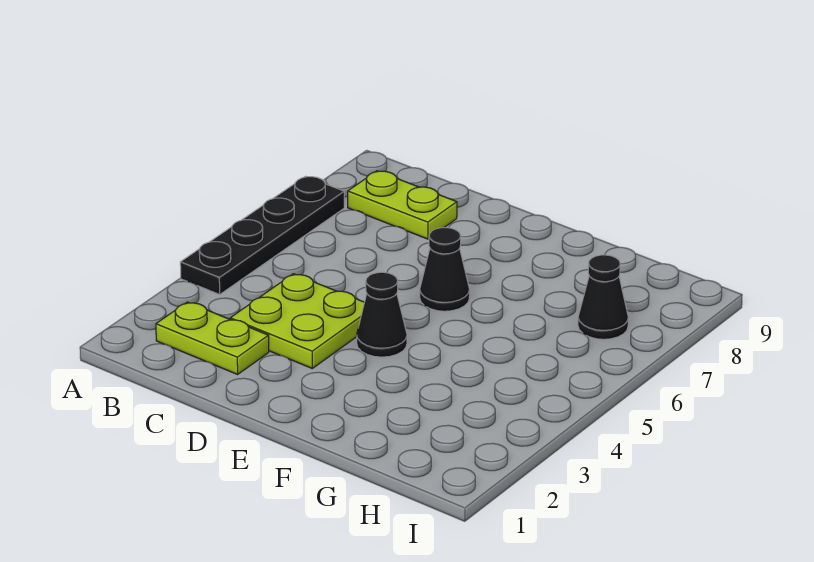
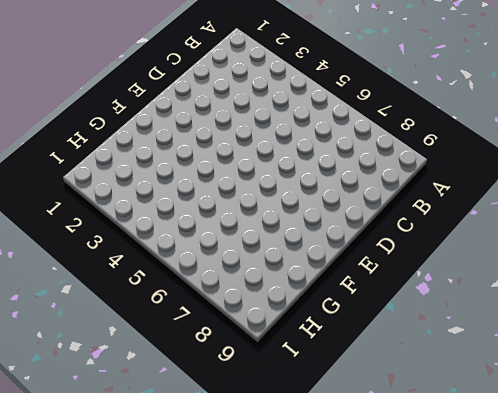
none -> black 1x4 plate [180,176,344,294]
none -> lime 1x2 plate [156,302,269,374]

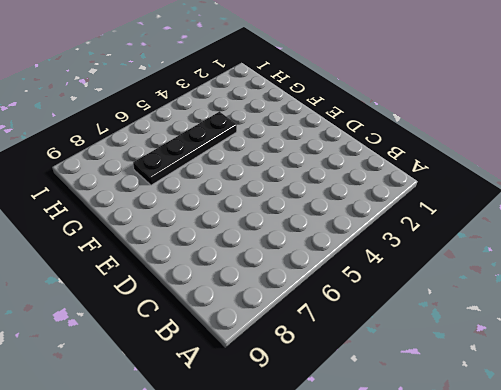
black 1x4 plate [133,111,237,185] -> black 1x4 plate moved to [180,176,344,294]
none -> lime 1x2 plate [156,302,269,374]
none -> lime 1x2 plate [348,171,457,239]

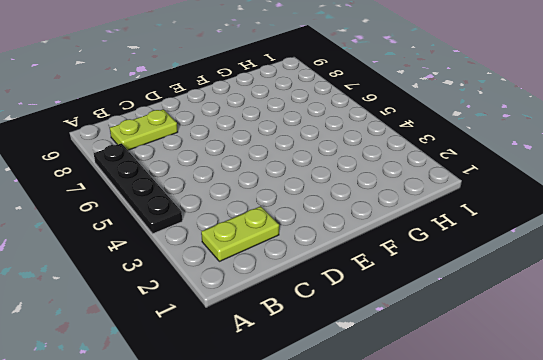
none -> lime 2x2 plate [230,274,364,368]
none -> black 1x1 cone [357,272,407,357]

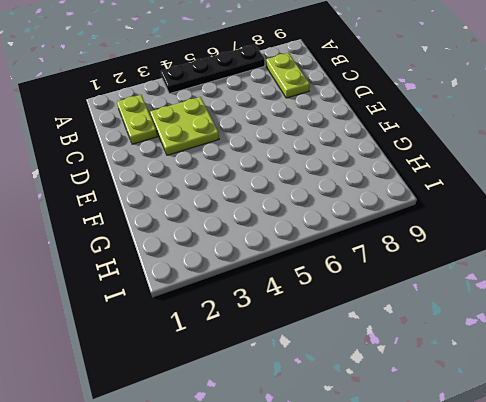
none -> black 1x1 cone [357,272,407,357]
none -> black 1x1 cone [420,228,470,311]

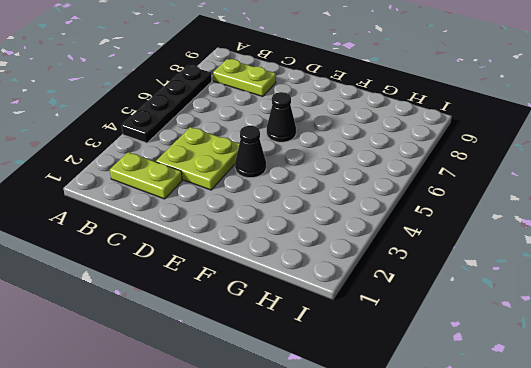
none -> black 1x1 cone [578,255,628,339]

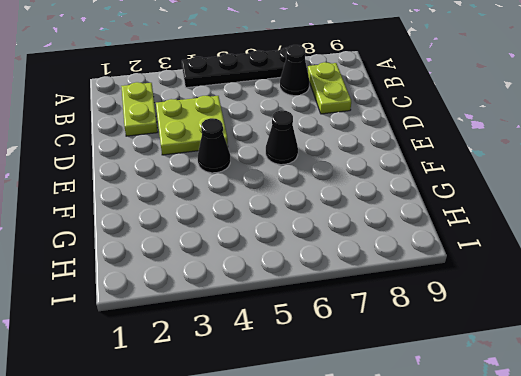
black 1x1 cone [280,45,309,96] -> black 1x1 cone moved to [578,255,628,339]

